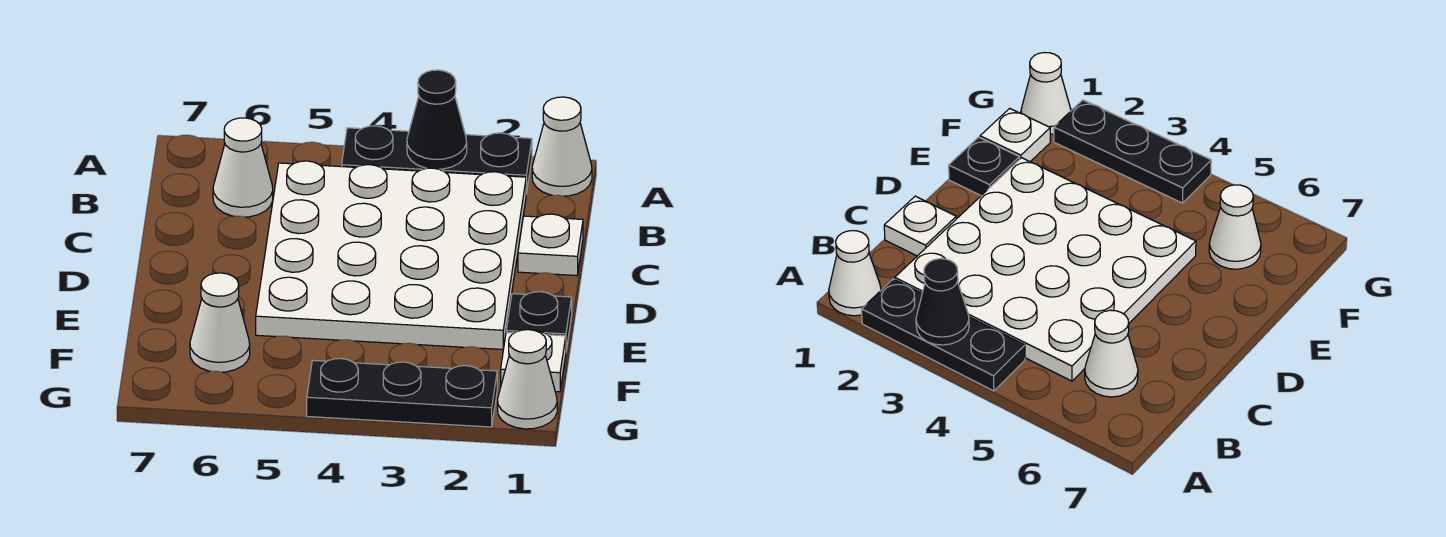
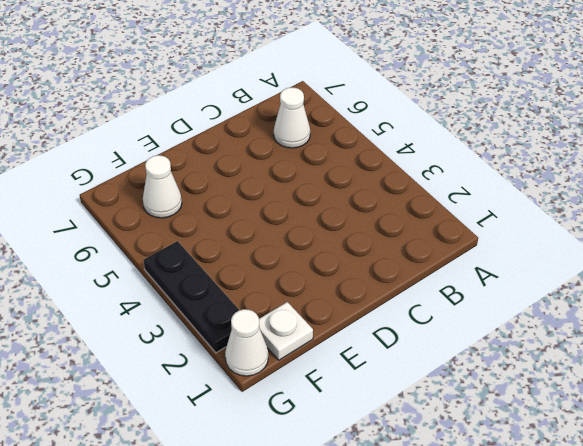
none -> white 1x1 cone [532,97,592,196]
none -> black 1x3 plate [342,126,532,194]

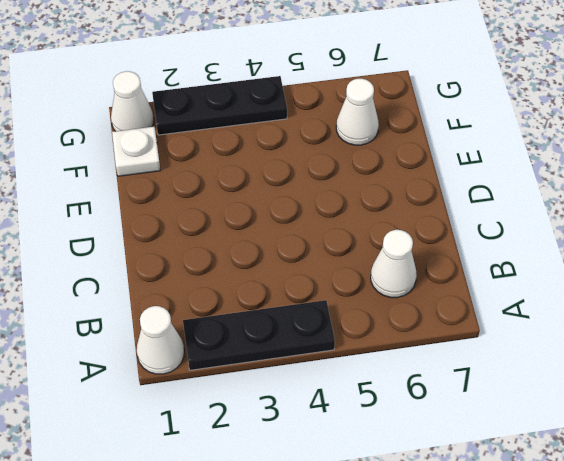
none -> white 4x4 plate [256,161,526,349]
none -> white 1x1 plate [518,214,583,276]

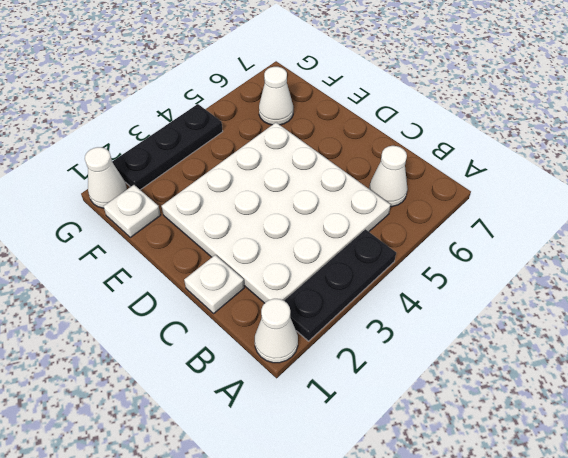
none -> black 1x1 plate [506,292,572,350]
none -> black 1x1 cone [407,70,467,169]

